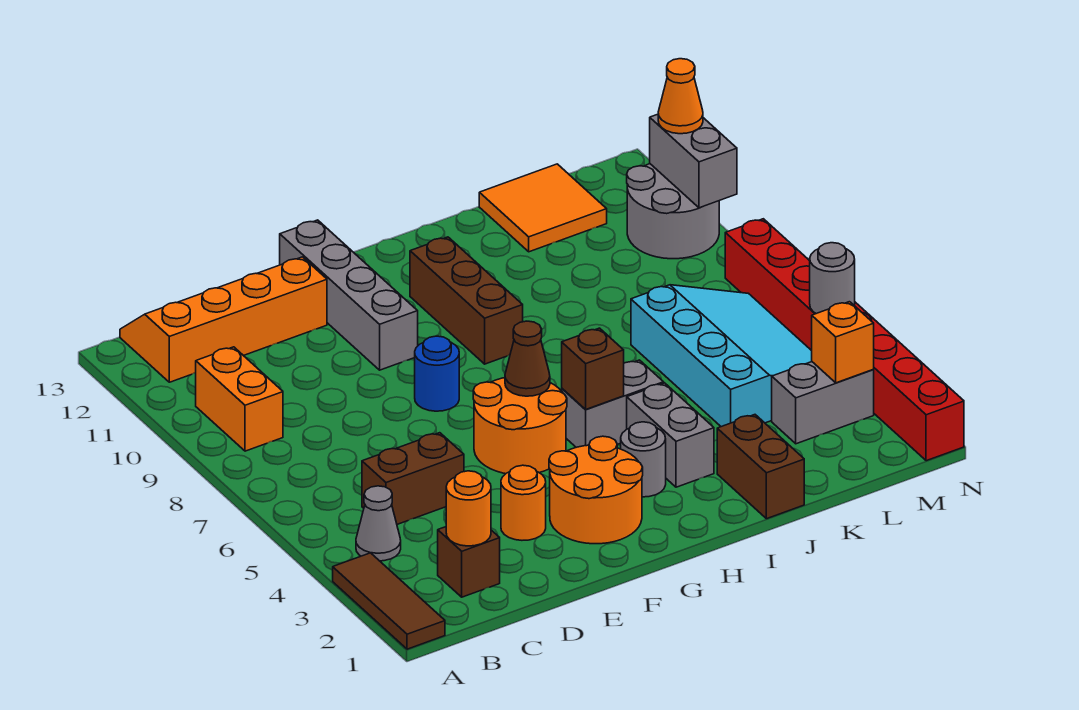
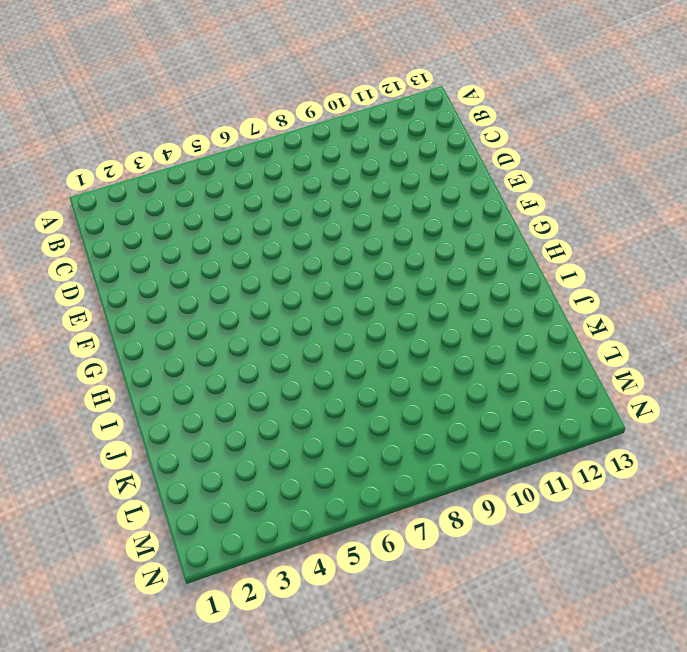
none -> brown 1x3 tile [333,553,445,649]
none -> grey 1x1 cone [356,486,401,561]
none -> orange 1x2 brick [196,347,283,451]

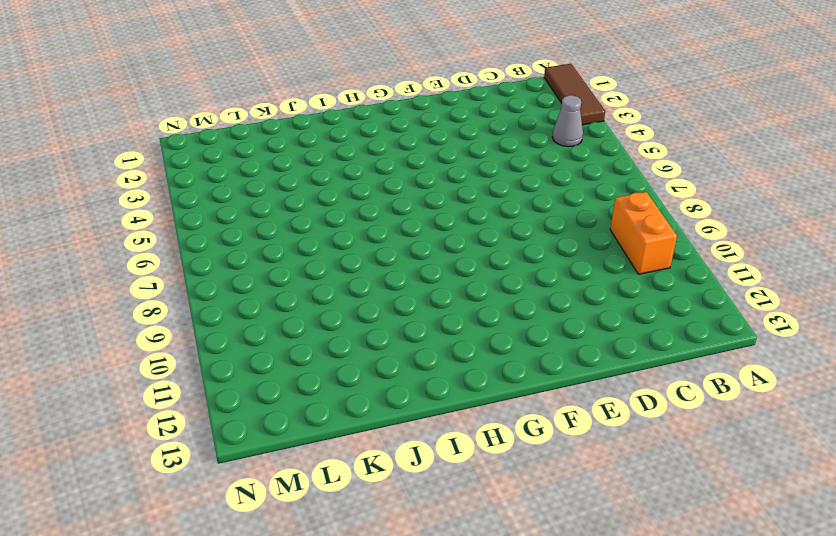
none -> orange 2x4 slope [120,257,327,382]
none -> brown 1x1 brick [438,527,500,597]
none -> brown 1x2 brick [362,433,464,524]

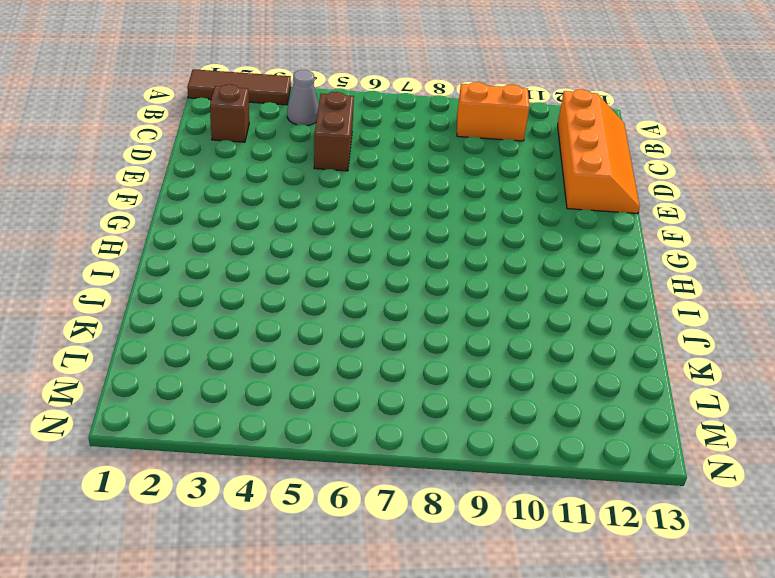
none -> orange 1x1 round brick [501,465,546,540]
none -> orange 2x2 round brick [549,436,643,544]
none -> orange 2x2 round brick [473,378,567,474]

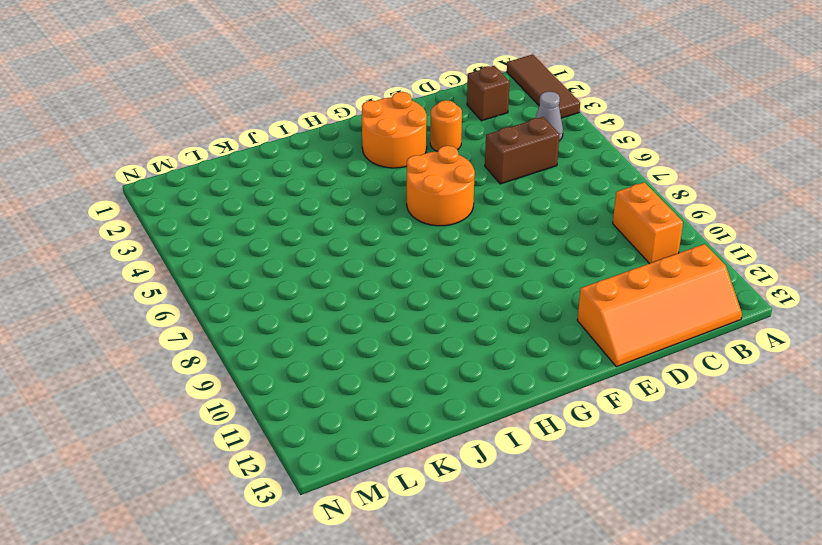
none -> blue 1x1 round brick [415,336,459,411]
none -> grey 1x4 brick [280,220,418,370]
none -> grey 1x1 round brick [621,422,666,497]

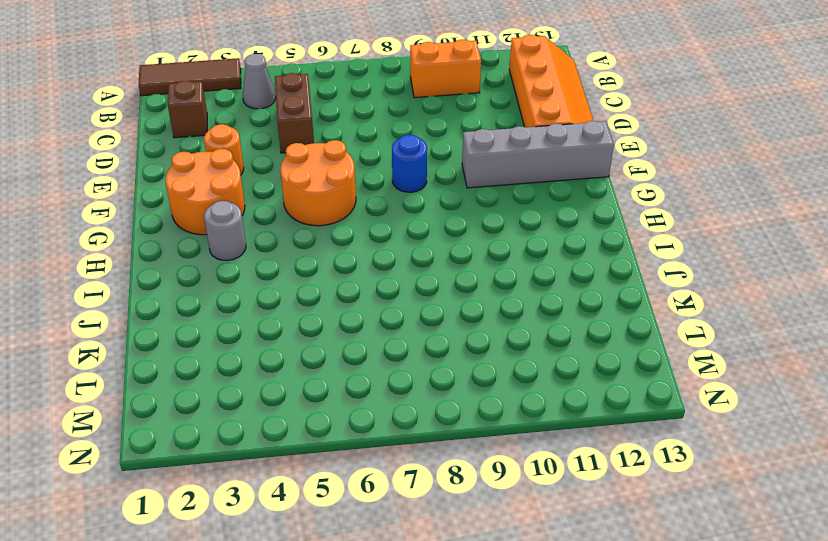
none -> grey 1x2 brick [562,360,664,447]
none -> brown 1x3 brick [410,237,523,364]
none -> grey 1x2 brick [627,383,714,487]

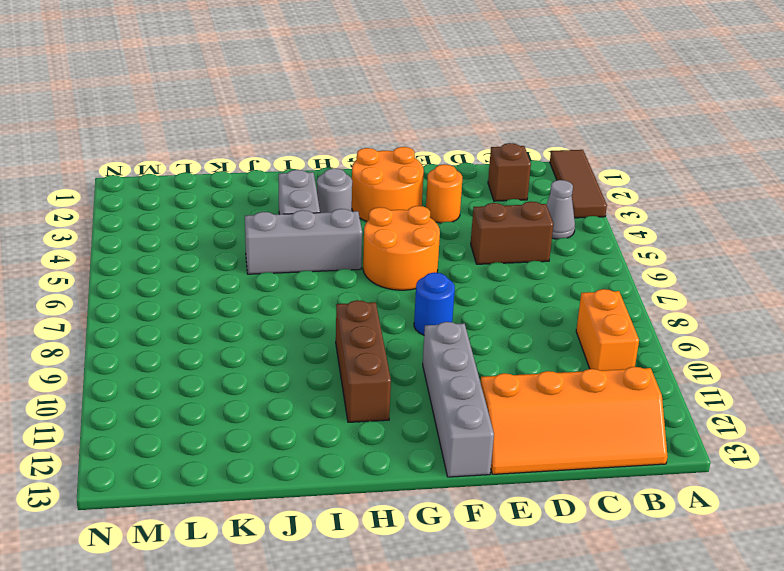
grey 1x3 brick [245,209,362,274] -> grey 1x2 brick [562,360,664,447]
none -> brown 1x2 brick [717,415,804,519]
none -> cyan 3x4 slope [631,285,812,427]
none -> orange 2x2 tile [479,164,607,252]

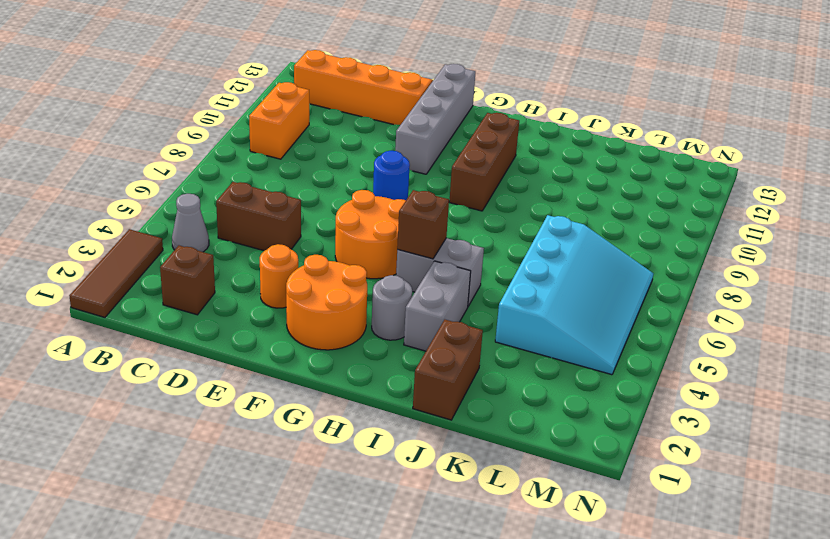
none -> orange 2x2 tile [479,164,607,252]
none -> grey 1x2 brick [772,362,874,444]
none -> grey 2x2 round brick [627,164,719,259]

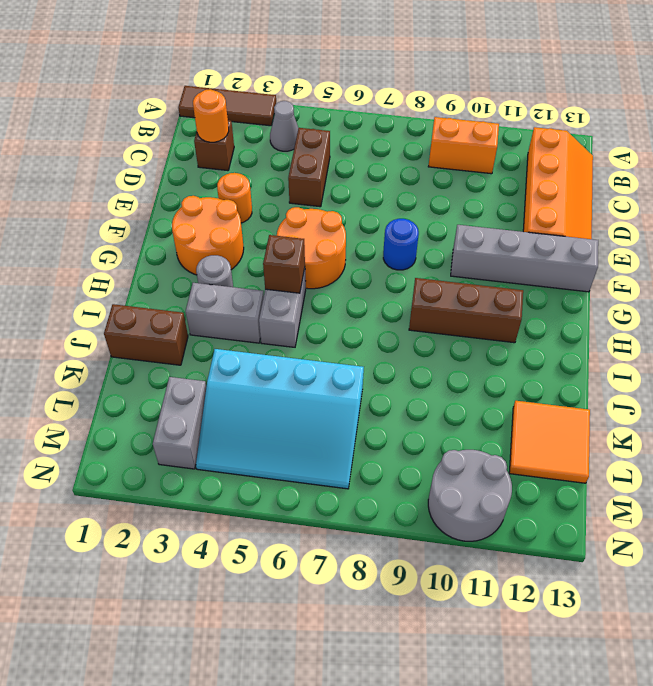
none -> red 1x8 brick [725,219,964,461]
none -> brown 1x1 cone [505,321,550,396]
none -> orange 1x1 brick [812,302,874,383]

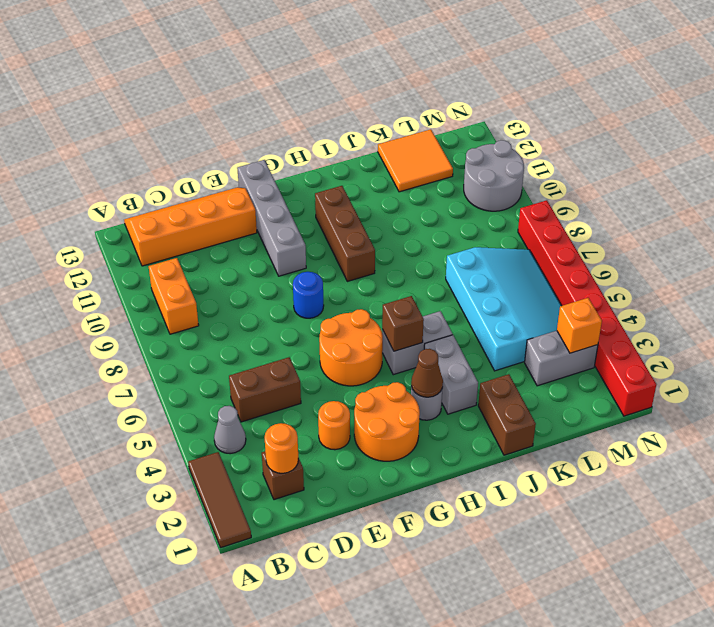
brown 1x1 cone [411,349,443,397] -> brown 1x1 cone moved to [505,321,550,396]
none -> grey 1x1 round brick [810,243,855,314]
none -> grey 1x2 brick [650,114,737,208]
none -> orange 1x1 cone [658,59,703,134]

